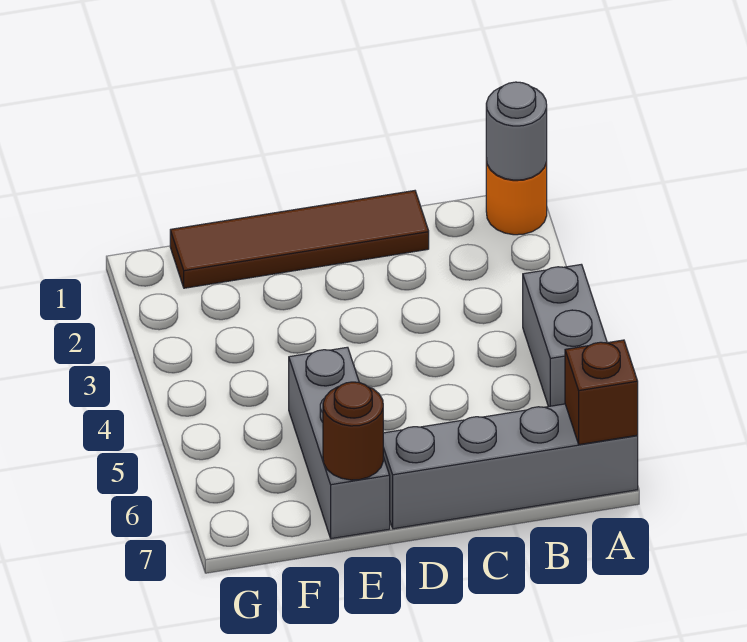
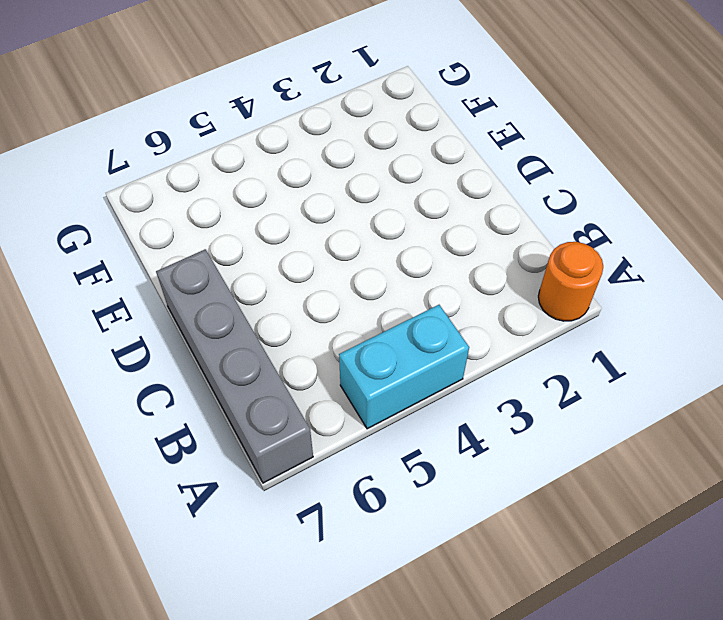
cyan 1x2 brick [339,305,469,429] -> grey 1x2 brick [523,264,607,407]
none -> brown 1x4 tile [170,191,429,288]
none -> grey 1x3 brick [289,347,390,539]

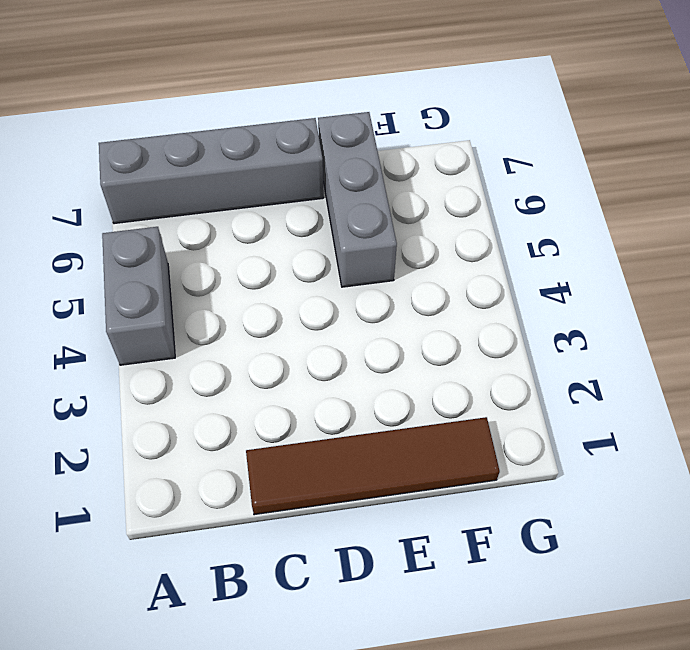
none -> orange 1x1 round brick [486,159,547,235]
none -> grey 1x1 round brick [486,82,547,180]

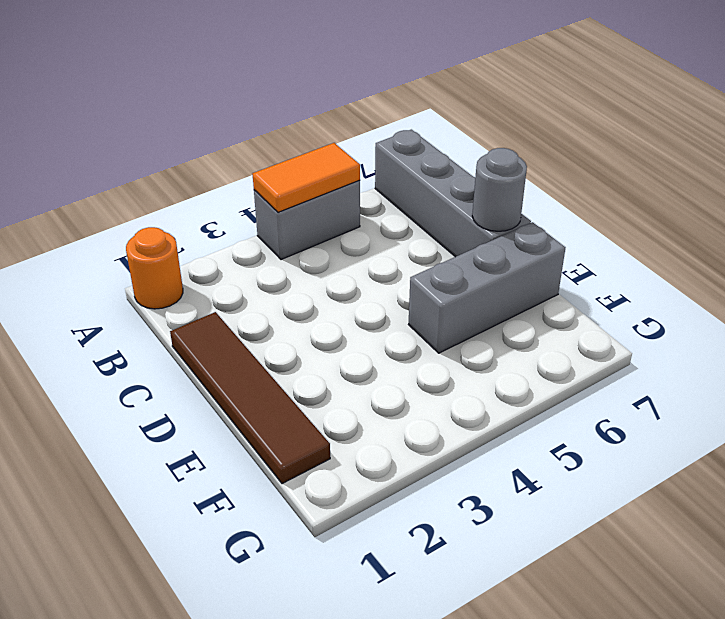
orange 1x2 tile [253,143,360,212] -> none
grey 1x1 round brick [472,148,527,231] -> grey 1x1 round brick moved to [486,82,547,180]
none -> brown 1x1 brick [565,340,638,445]
none -> brown 1x1 round brick [323,382,383,480]

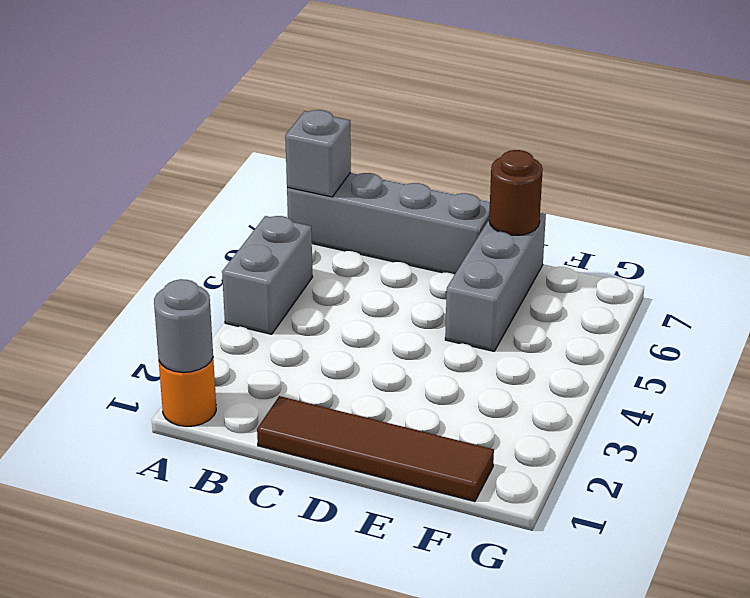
grey 1x1 brick [285,110,351,197] -> brown 1x1 brick [565,340,638,445]

